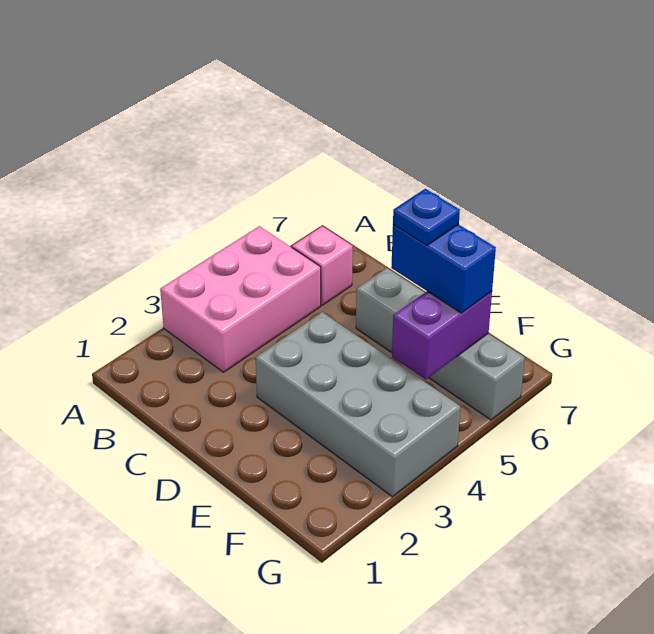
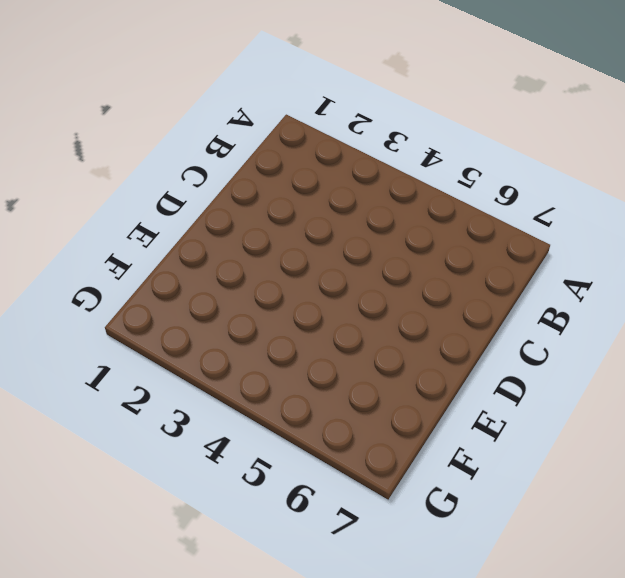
none -> pink 2x3 brick [160,226,321,372]
none -> pink 1x1 brick [292,226,353,305]

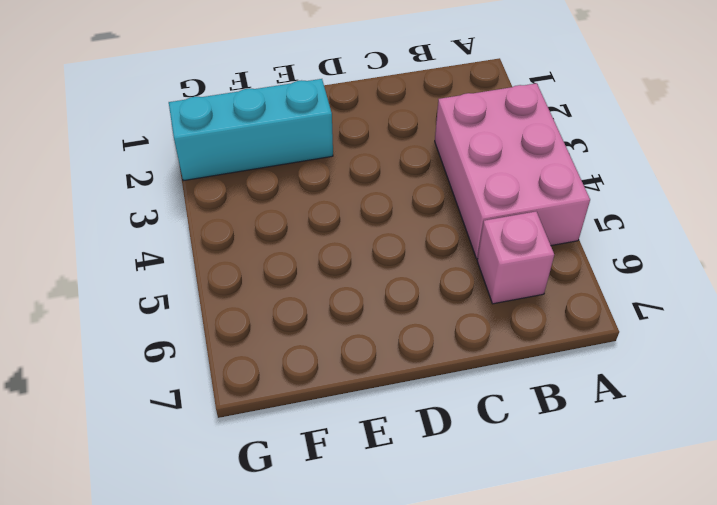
cyan 1x3 brick [169,79,333,181] -> none
none -> grey 2x4 brick [256,312,460,497]
none -> grey 1x4 brick [356,268,525,420]

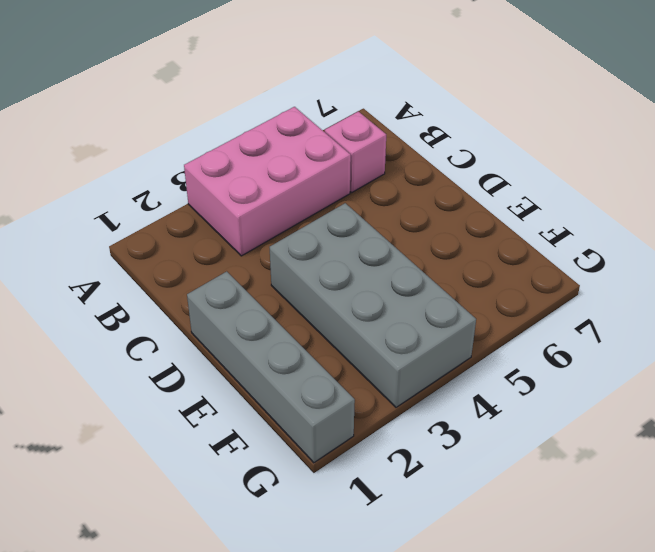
grey 1x4 brick [187,271,355,463] -> grey 1x4 brick moved to [356,268,525,420]
none -> purple 1x2 brick [392,291,492,379]
none -> blue 1x2 brick [391,224,496,313]

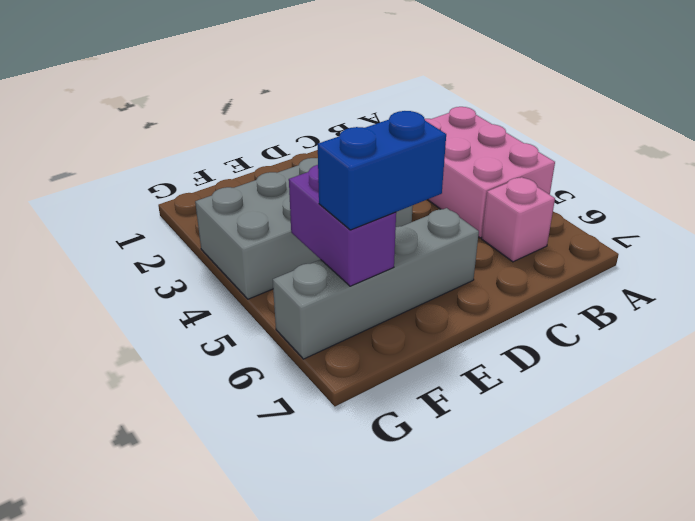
none -> blue 1x1 plate [393,189,460,245]

